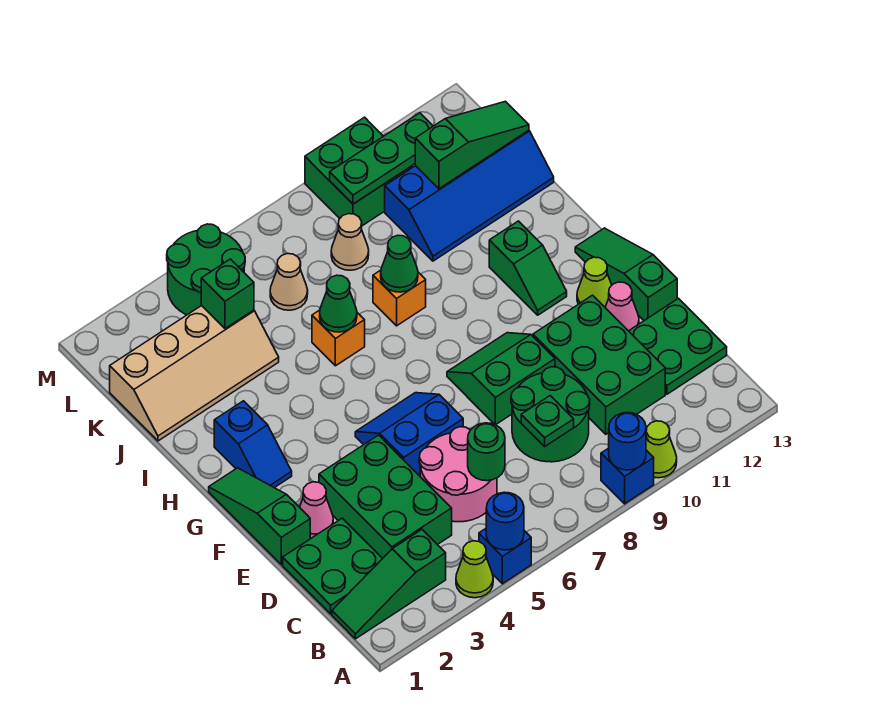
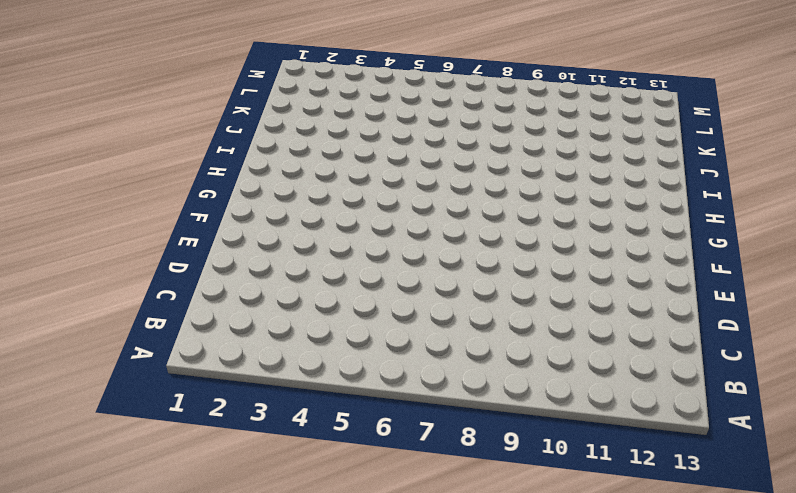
none -> lime 1x1 cone [456,541,493,598]
none -> blue 1x1 brick [479,529,531,584]
none -> blue 1x1 brick [601,448,654,504]
none -> lime 1x1 cone [646,421,677,478]

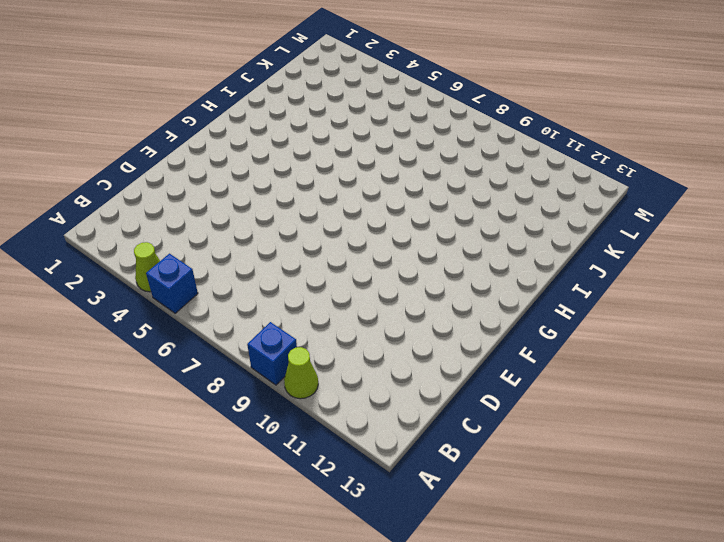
none -> green 1x3 slope [332,530,446,639]
none -> green 2x2 plate [283,518,382,614]
none -> green 2x3 brick [319,435,452,559]
none -> pink 2x2 round brick [419,427,497,522]

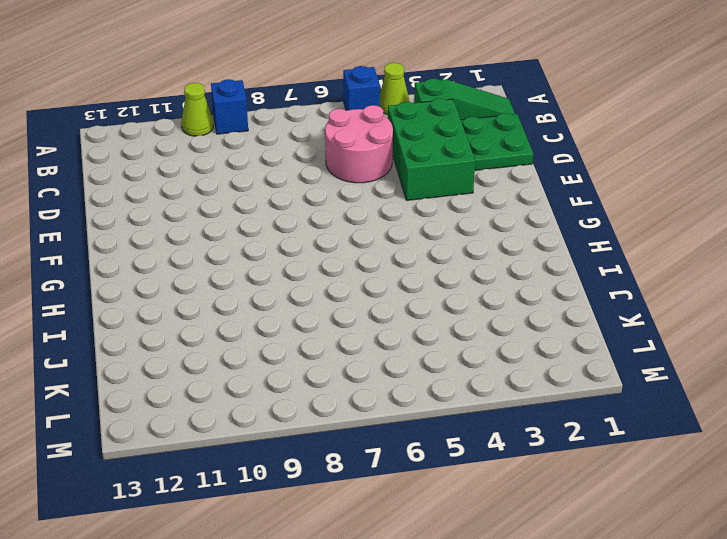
none -> green 2x2 round brick [511,367,590,462]
none -> green 2x3 brick [533,295,665,434]
none -> green 2x2 plate [629,298,727,394]
none -> green 1x3 slope [209,468,310,565]

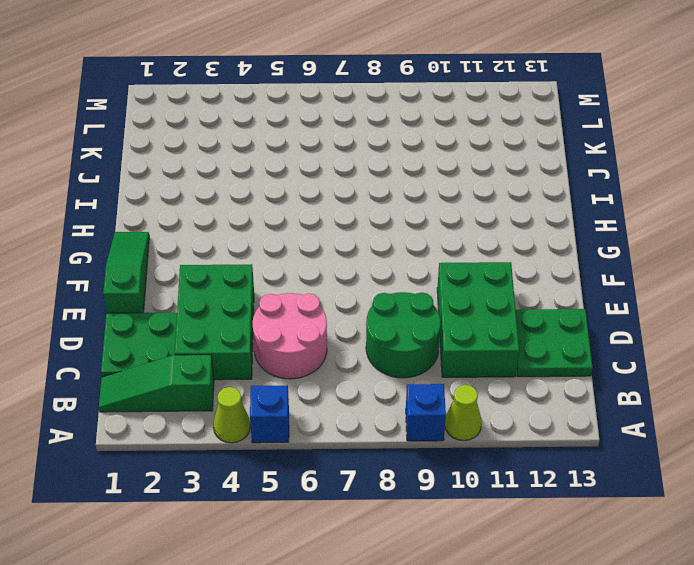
none -> pink 1x1 cone [300,482,333,538]
none -> blue 2x2 slope [355,393,463,475]
none -> green 2x2 slope [447,333,555,425]
none -> pink 1x1 cone [605,282,639,331]

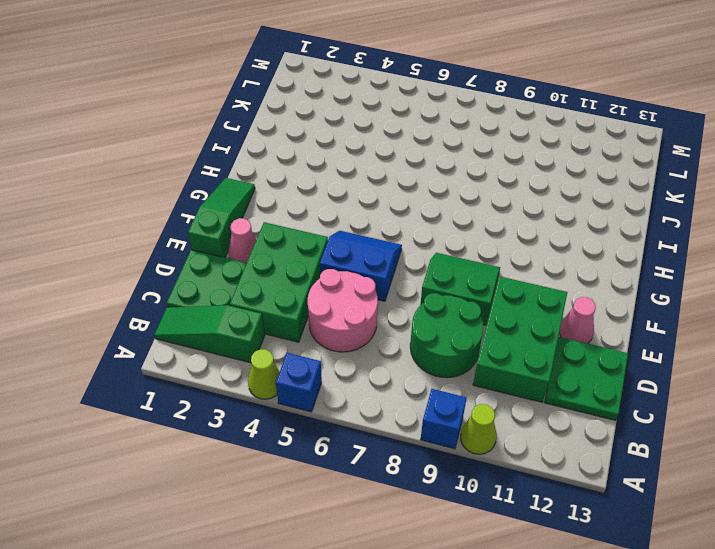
none -> green 1x3 slope [575,228,677,321]
none -> lime 1x1 cone [577,257,612,307]
none -> blue 1x2 slope [214,401,292,488]
none -> green 1x2 slope [489,221,567,315]

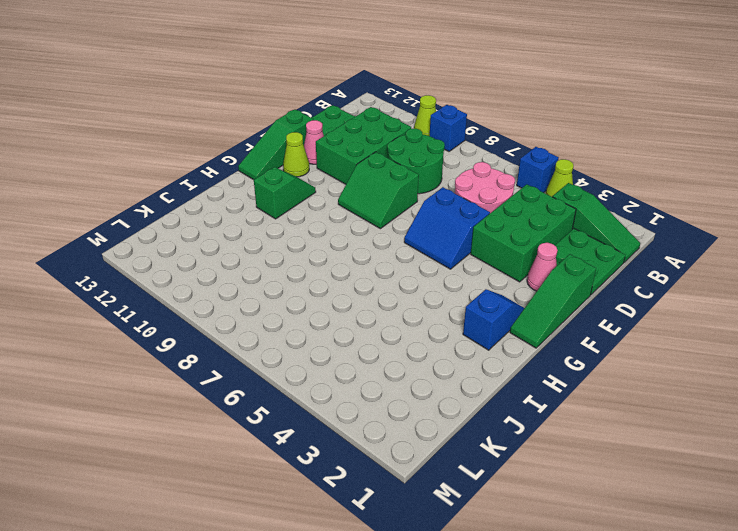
none -> orange 1x1 brick [312,310,365,366]
none -> orange 1x1 brick [373,270,426,326]
none -> tan 2x4 slope [110,306,279,441]
none -> blue 2x4 slope [385,130,554,261]

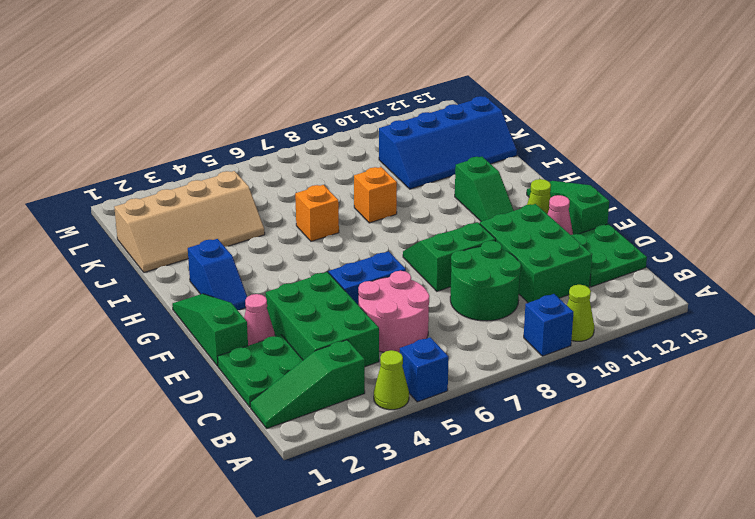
none -> tan 1x1 cone [270,254,308,310]
none -> tan 1x1 cone [331,214,369,270]
none -> green 2x2 round brick [167,224,245,315]
none -> green 2x2 brick [305,117,413,226]

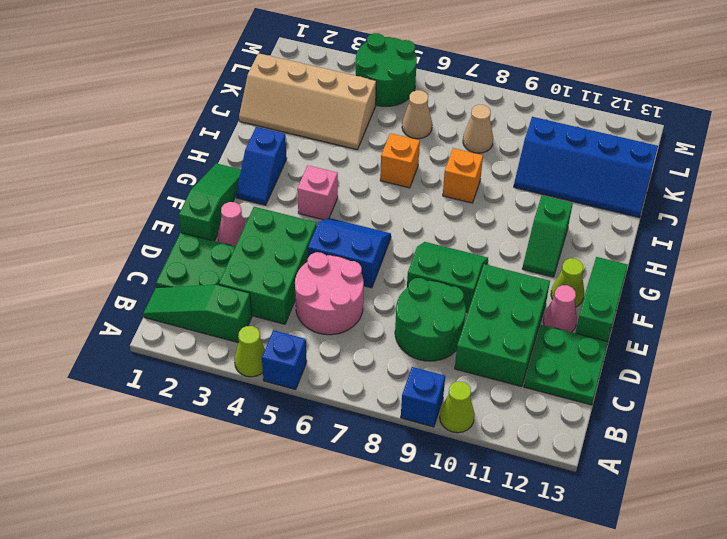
pink 1x1 brick [297,166,338,220] -> none
none -> green 2x2 brick [305,117,413,226]
none -> blue 1x1 round brick [486,492,524,550]
none -> blue 1x1 round brick [609,413,646,470]
none -> green 1x1 round brick [468,423,505,481]

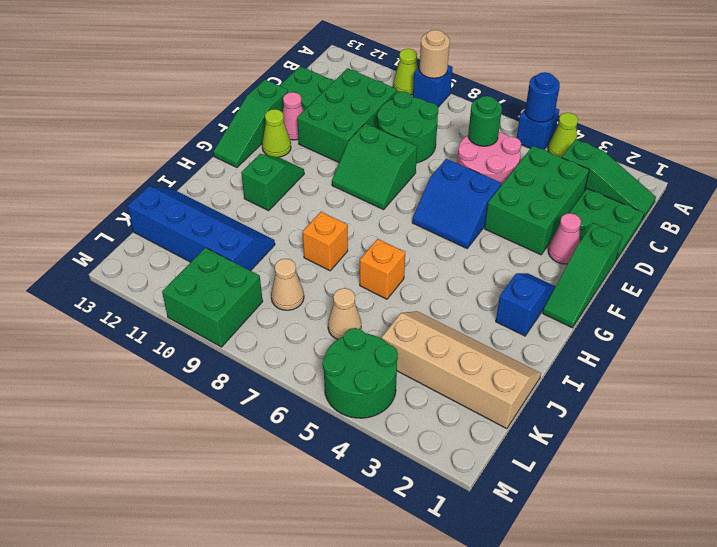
tan 1x1 round brick [419,30,450,78] -> blue 1x1 round brick [609,413,646,470]
none -> green 1x1 plate [521,396,574,446]
none -> green 1x1 cone [320,275,357,332]
none -> green 1x1 cone [381,235,418,292]
none -> green 1x1 brick [201,259,254,328]

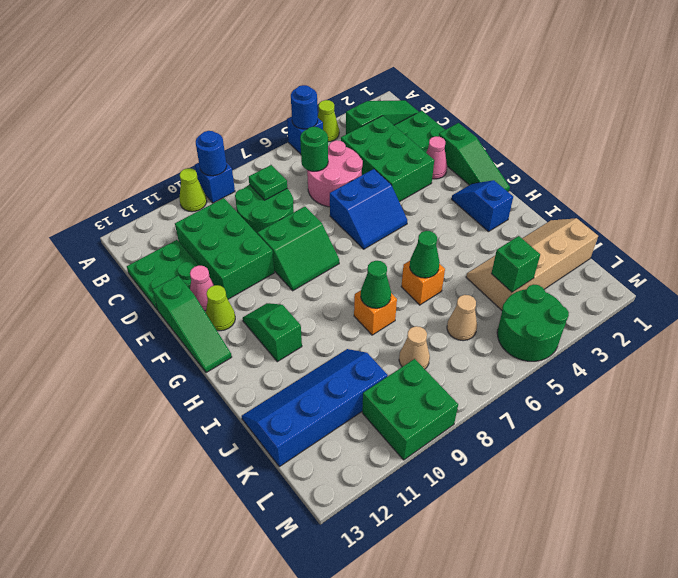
none -> green 1x3 slope [415,101,529,189]
none -> green 1x3 plate [330,113,433,204]

